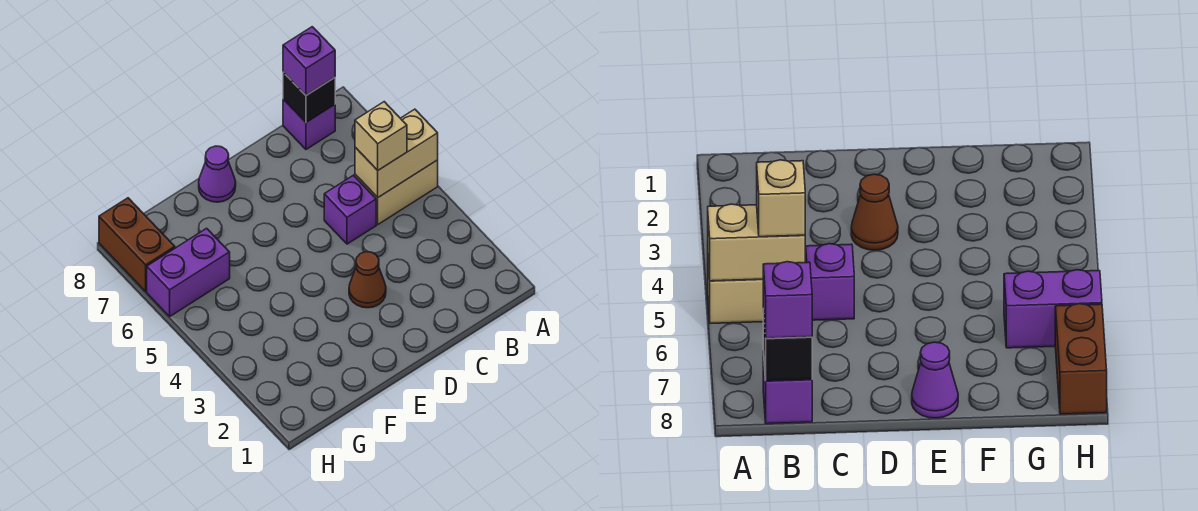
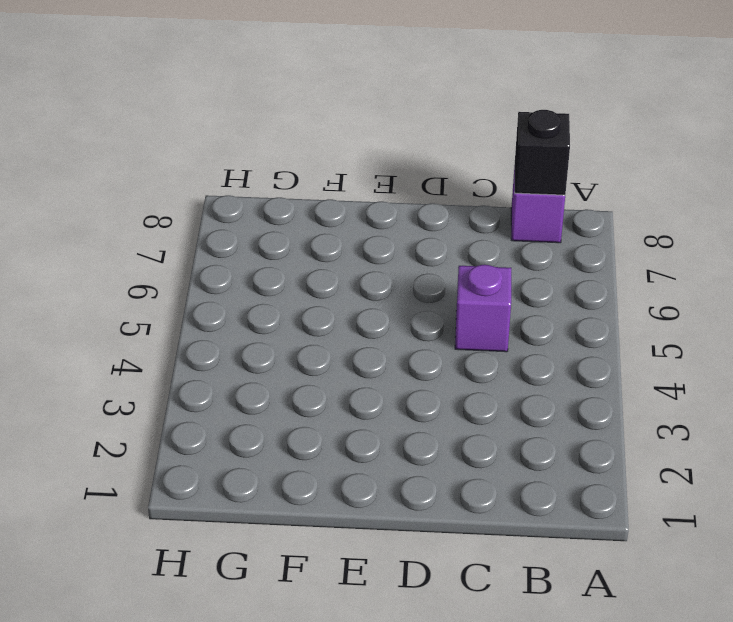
none -> tan 1x2 brick [355,160,438,224]
none -> brown 1x1 cone [349,252,386,308]

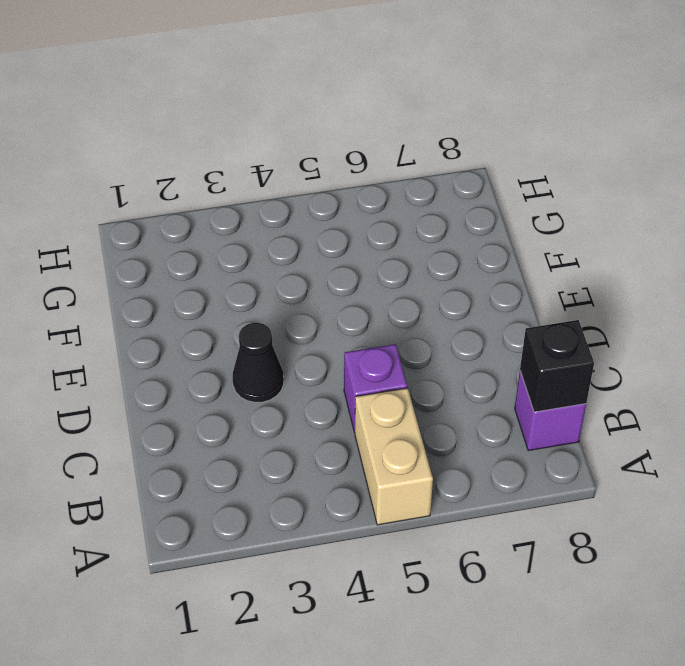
black 1x1 cone [233,323,284,402] -> brown 1x1 cone [349,252,386,308]
none -> purple 1x1 cone [199,146,236,202]
none -> purple 1x2 brick [147,228,230,316]

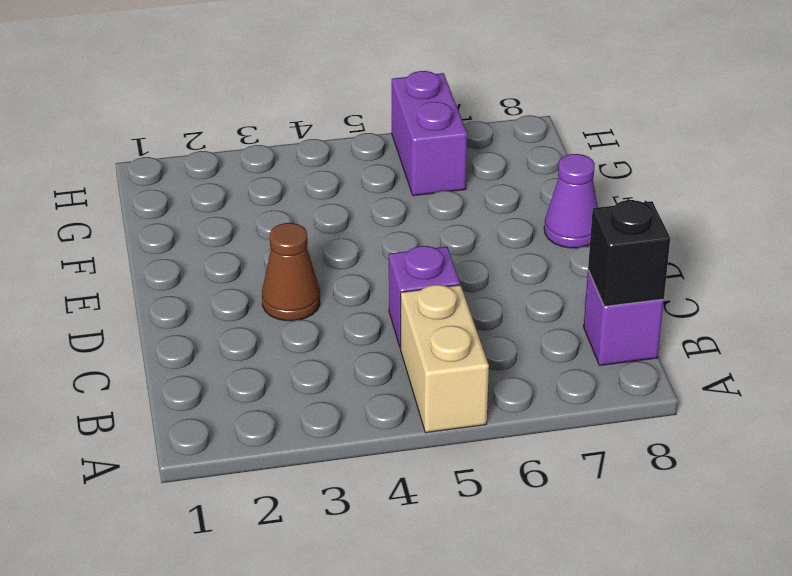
none -> brown 1x2 brick [99,198,175,291]
none -> tan 1x2 brick [355,109,438,197]

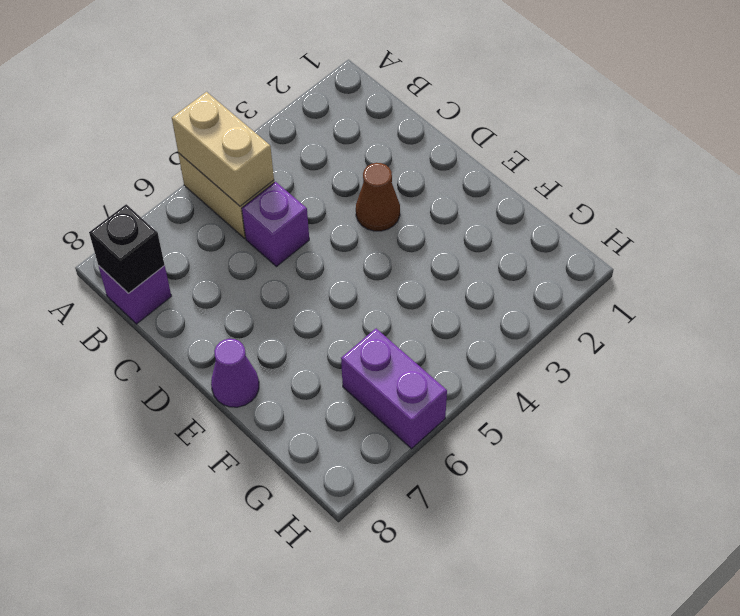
none -> brown 1x2 brick [99,198,175,291]
none -> tan 1x1 brick [355,102,407,170]

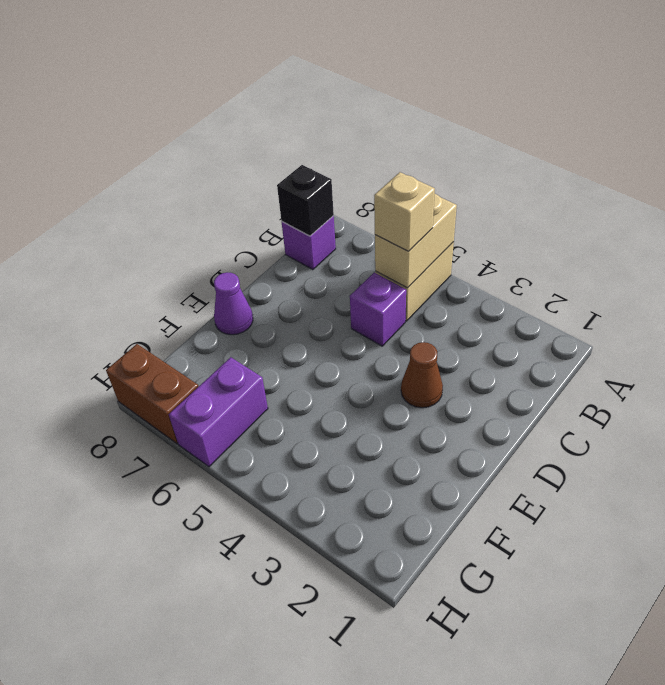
none -> purple 1x1 brick [283,27,335,95]

